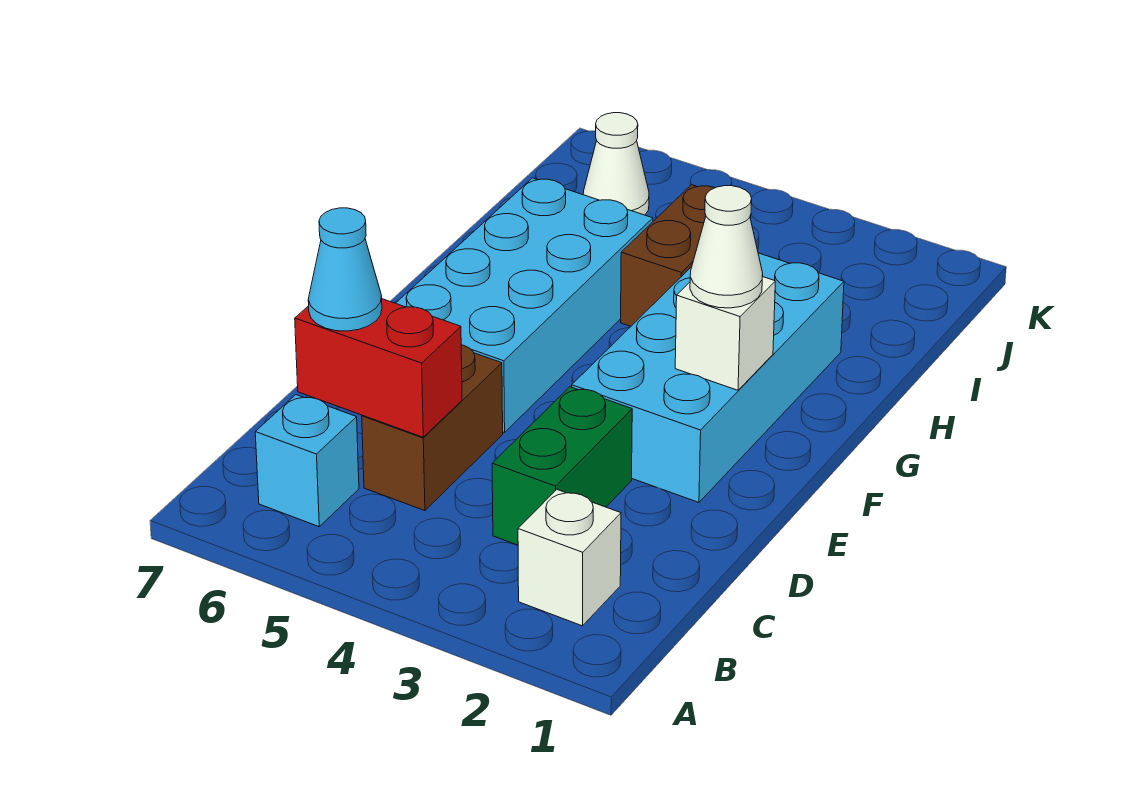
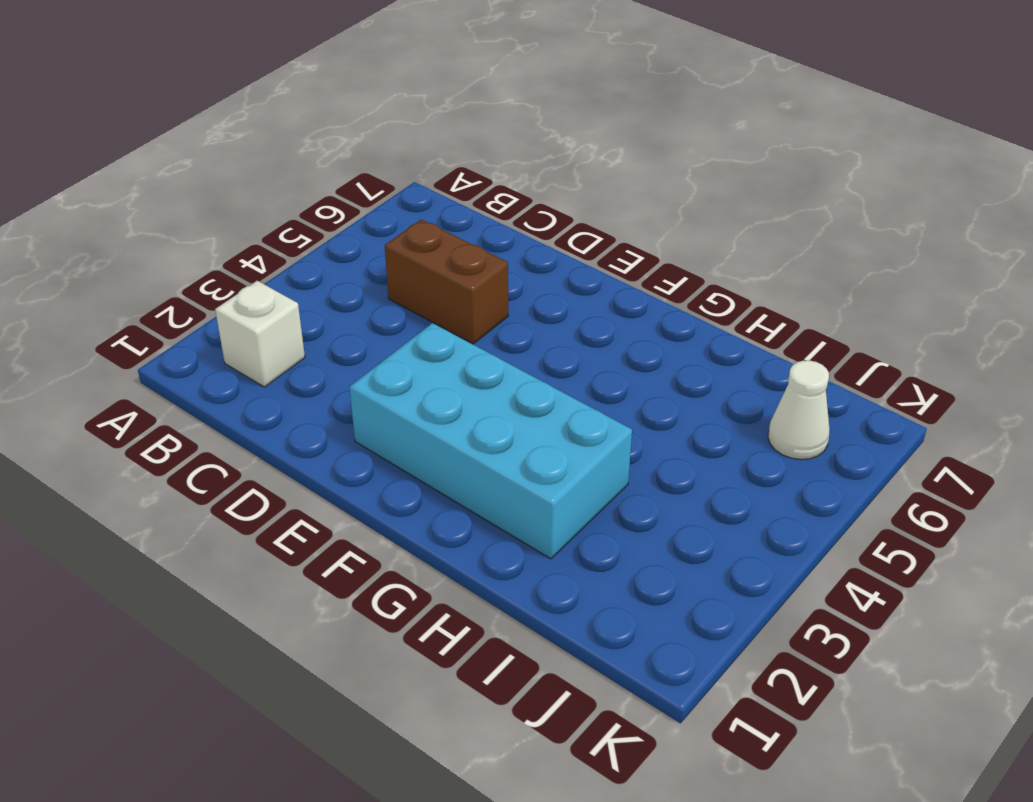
none -> cyan 1x1 brick [255,395,359,527]
none -> green 1x2 brick [492,387,632,545]
none -> cyan 2x4 brick [396,178,653,433]

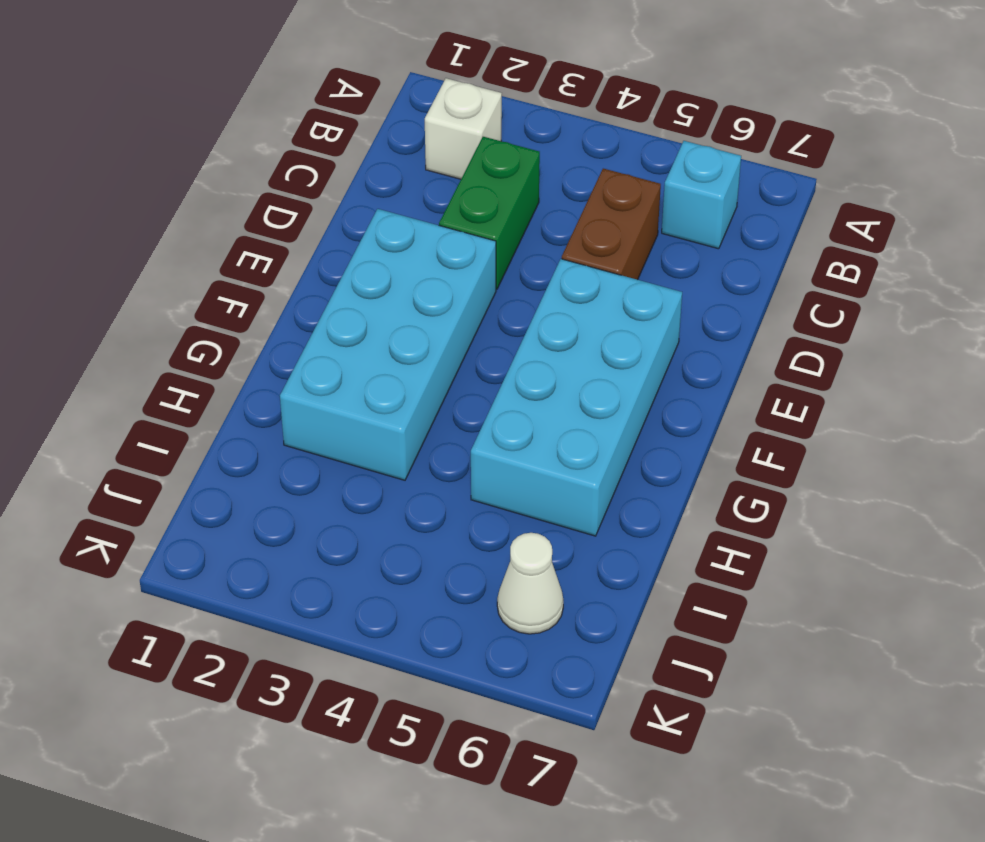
none -> brown 1x2 brick [621,185,751,326]
none -> red 1x2 brick [295,299,462,437]
none -> white 1x1 brick [675,277,775,390]

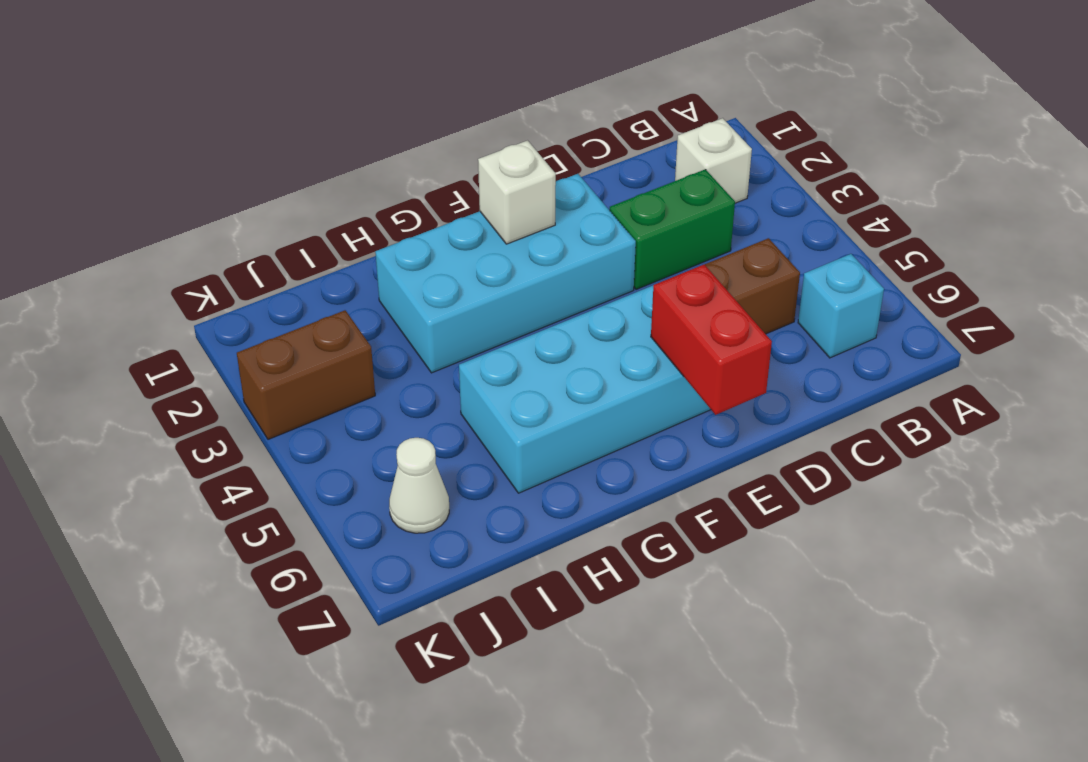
red 1x2 brick [651,264,772,415] -> red 1x2 brick moved to [295,299,462,437]
brown 1x2 brick [237,310,375,439] -> brown 1x2 brick moved to [621,185,751,326]
none -> cyan 1x1 cone [308,208,382,331]
none -> white 1x1 cone [690,186,763,308]

